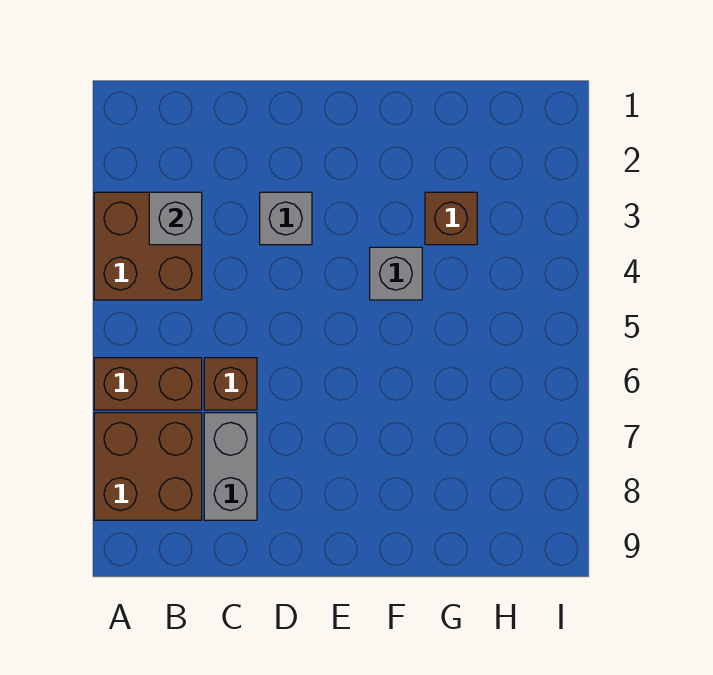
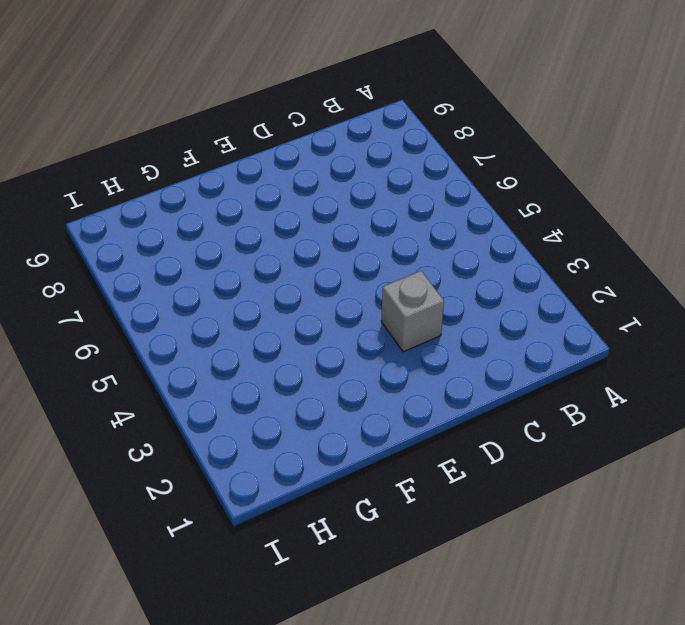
none -> brown 2x2 brick [94,192,202,300]
none -> brown 1x2 brick [94,358,202,410]

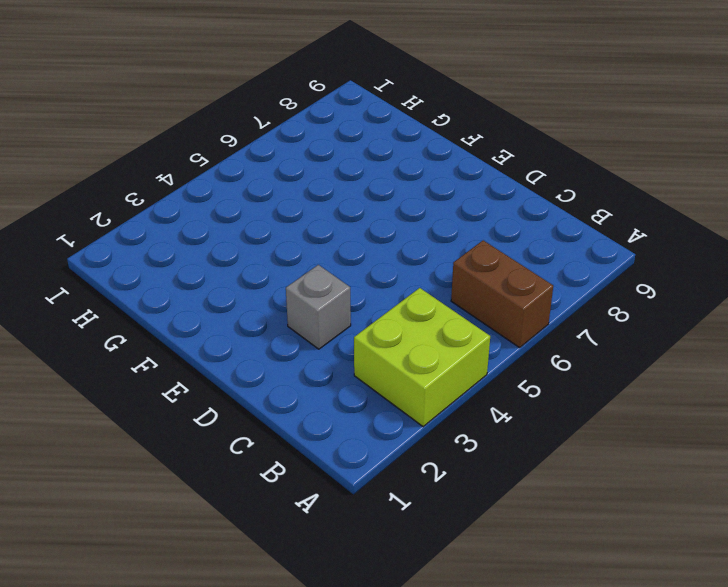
lime 2x2 brick [354,288,490,427] -> brown 2x2 brick [94,192,202,300]
none -> brown 2x2 brick [94,413,202,520]
none -> brown 1x1 brick [204,358,257,410]

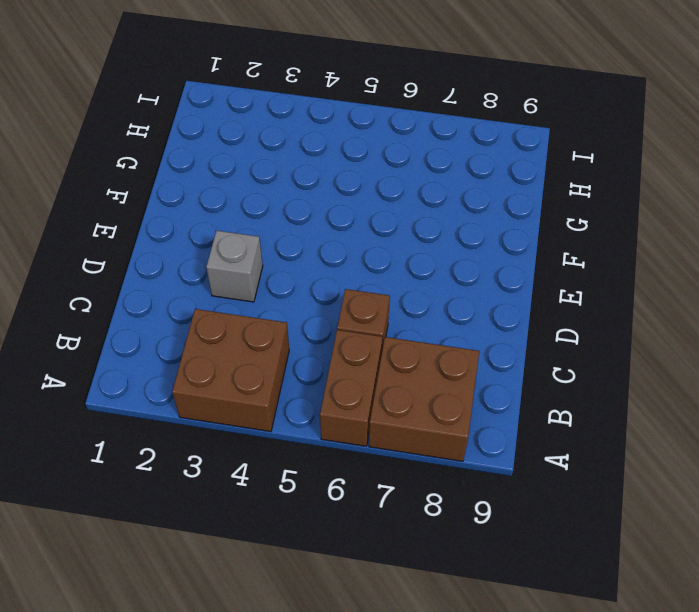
none -> grey 1x2 brick [204,413,257,520]
none -> grey 1x1 brick [370,247,422,300]

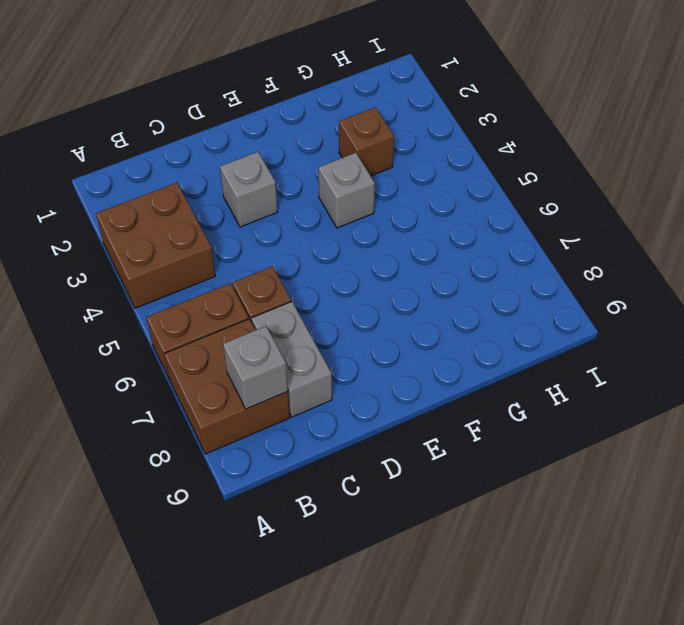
grey 1x1 brick [223,326,288,409] -> grey 1x1 brick moved to [149,192,202,245]

